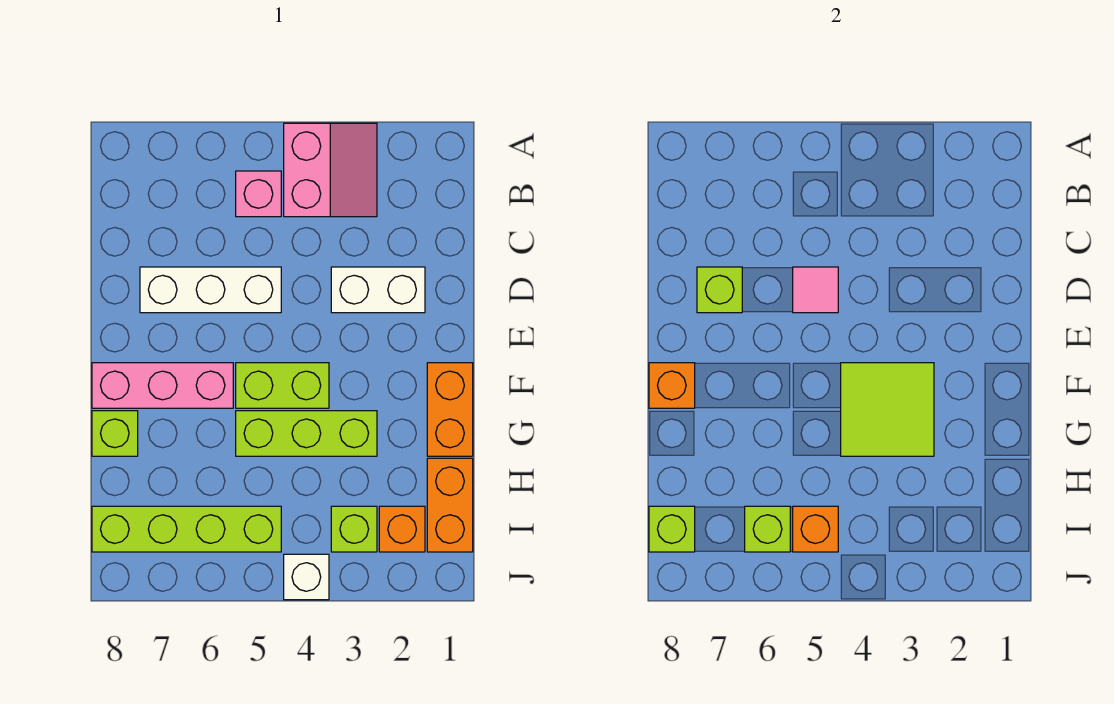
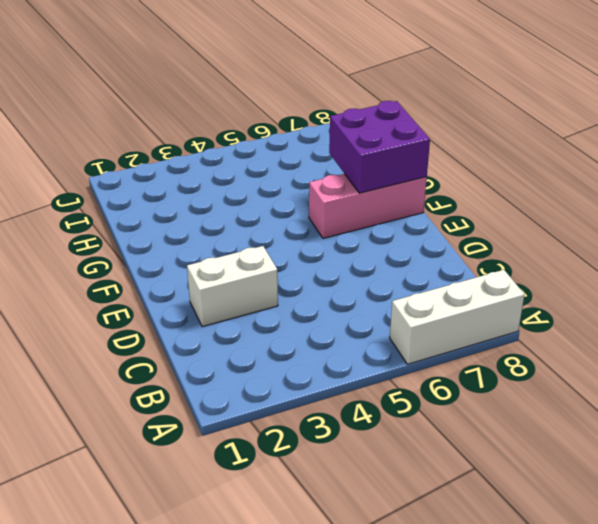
white 1x3 brick [390,270,525,364] -> white 1x3 brick moved to [140,267,281,313]
purple 2x2 brick [329,101,430,193] -> orange 1x1 brick [649,363,695,408]
none -> pink 2x2 slope [284,123,377,217]
none -> pink 1x1 brick [236,171,281,217]
none -> orange 1x2 brick [427,363,473,456]

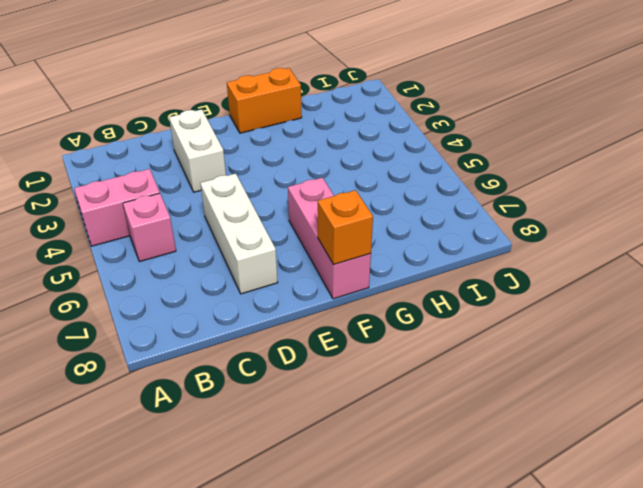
none -> lime 1x2 brick [236,363,329,408]
none -> lime 1x3 brick [236,411,377,456]
none -> lime 1x1 brick [92,411,138,456]

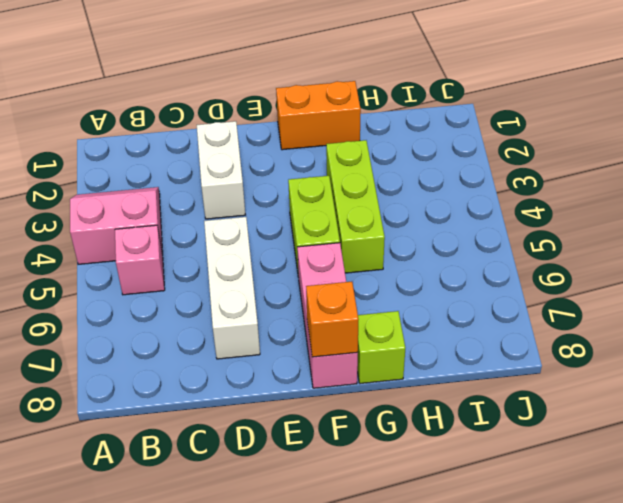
none -> orange 1x2 brick [427,458,473,552]
none -> orange 1x1 brick [379,506,425,552]
none -> lime 1x1 brick [331,506,377,552]

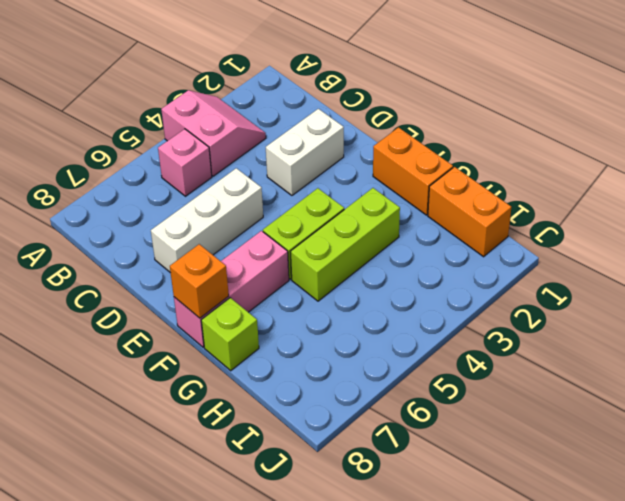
none -> orange 1x1 brick [379,506,425,552]
none -> lime 1x1 brick [331,506,377,552]
none -> lime 1x4 brick [92,506,281,552]

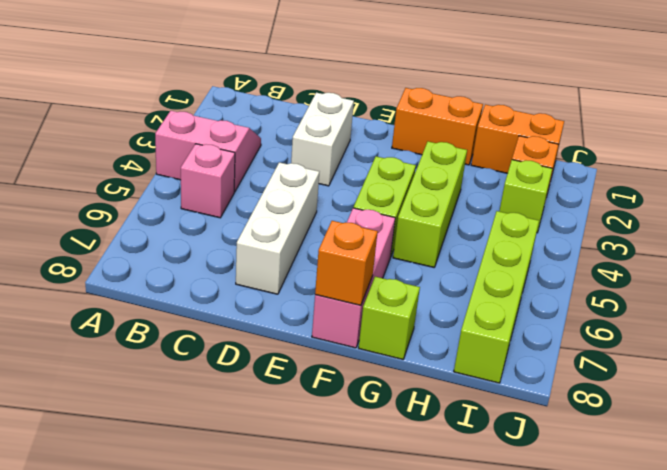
none -> white 1x1 brick [284,554,329,600]
none -> pink 1x1 tile [793,267,838,313]
none -> lime 1x1 brick [697,267,742,313]

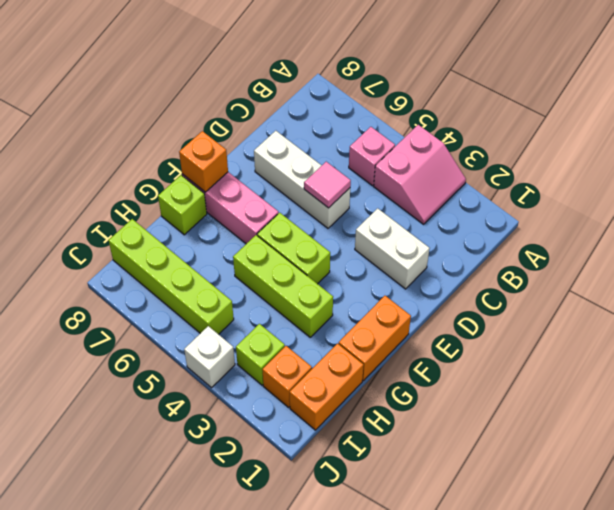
none -> lime 1x1 brick [697,267,742,313]
none -> lime 2x2 tile [841,363,934,456]
none -> orange 1x1 brick [793,506,838,552]

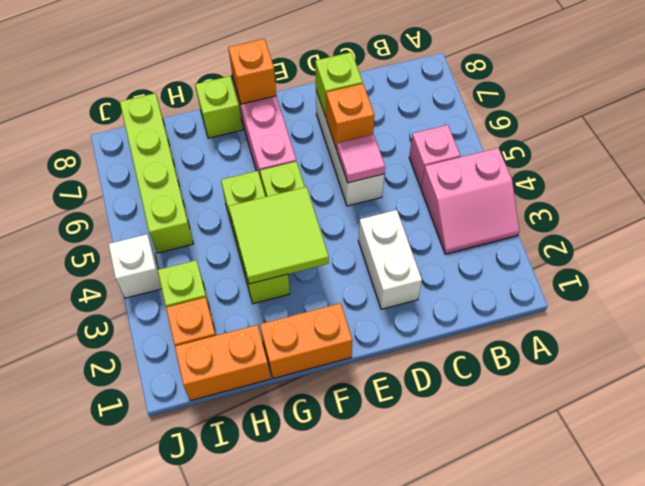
orange 1x1 brick [326,84,375,150] -> orange 1x1 brick moved to [793,506,838,552]
none -> lime 1x1 brick [745,506,790,552]
none -> lime 1x1 brick [649,506,695,552]

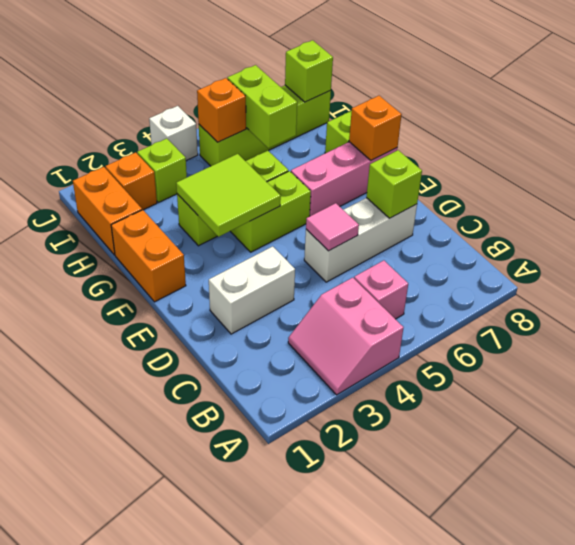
lime 1x2 brick [227,65,297,148] -> lime 1x1 brick [745,506,790,552]

